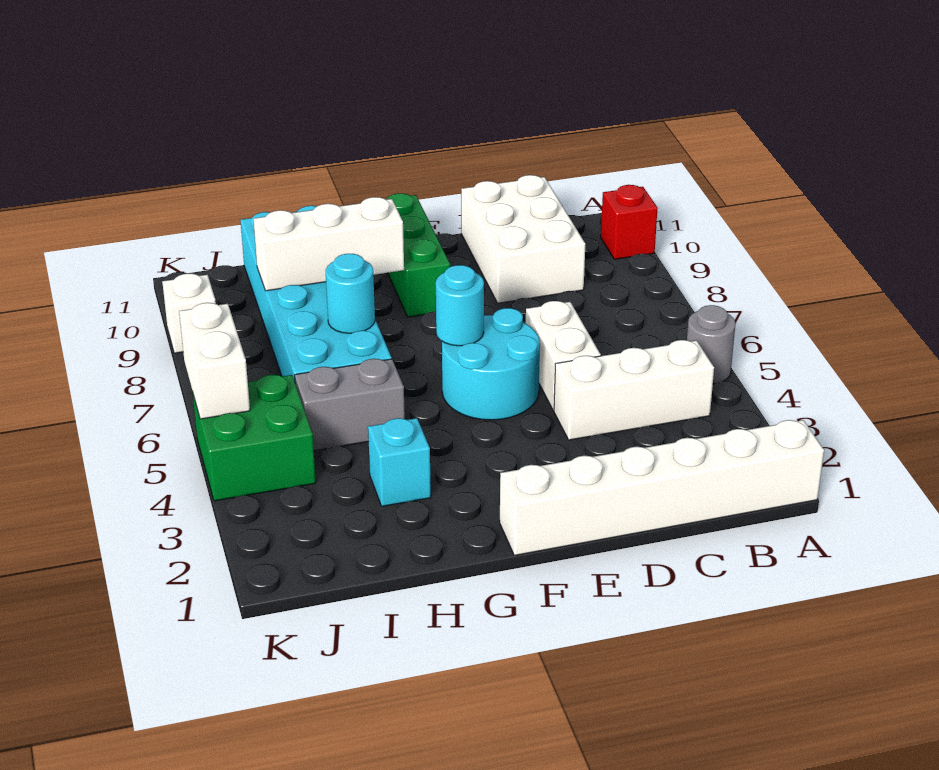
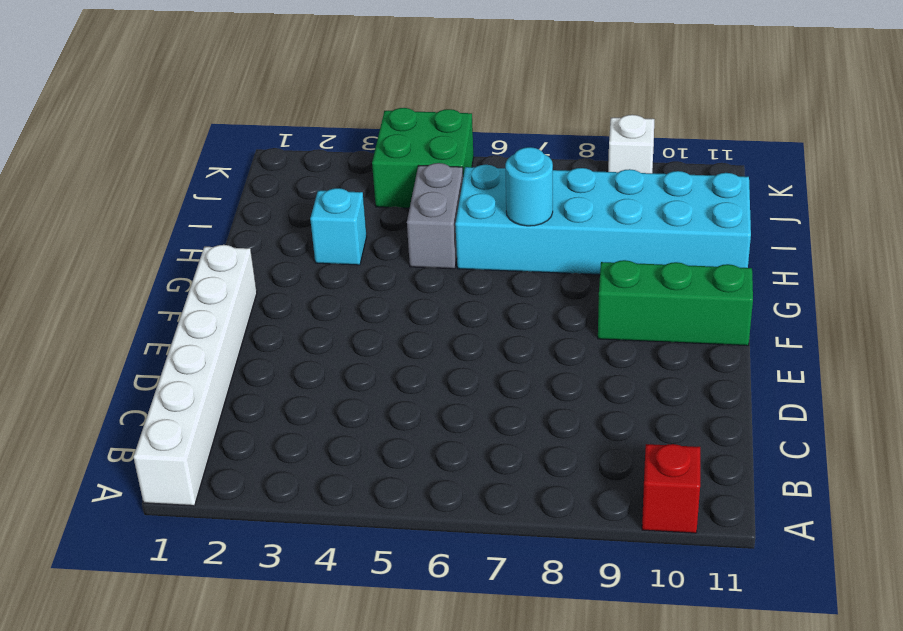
none -> grey 1x1 round brick [687,305,736,383]
none -> white 1x3 brick [554,340,714,440]
none -> white 2x3 brick [461,175,585,303]

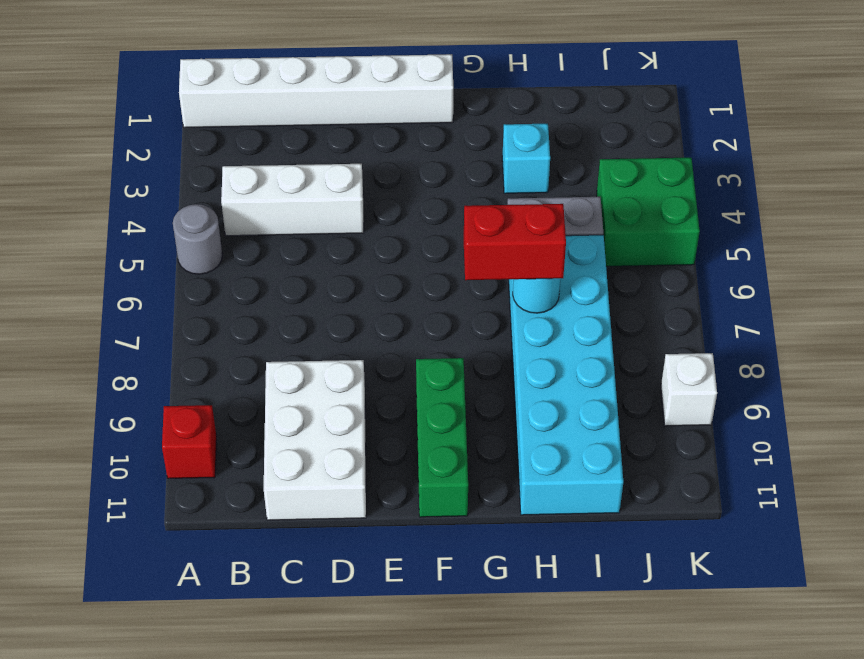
red 1x2 brick [464,204,566,280] -> none
none -> white 1x2 brick [526,301,601,410]
none -> cyan 2x2 round brick [442,308,540,420]
none -> cyan 1x1 round brick [436,265,484,346]

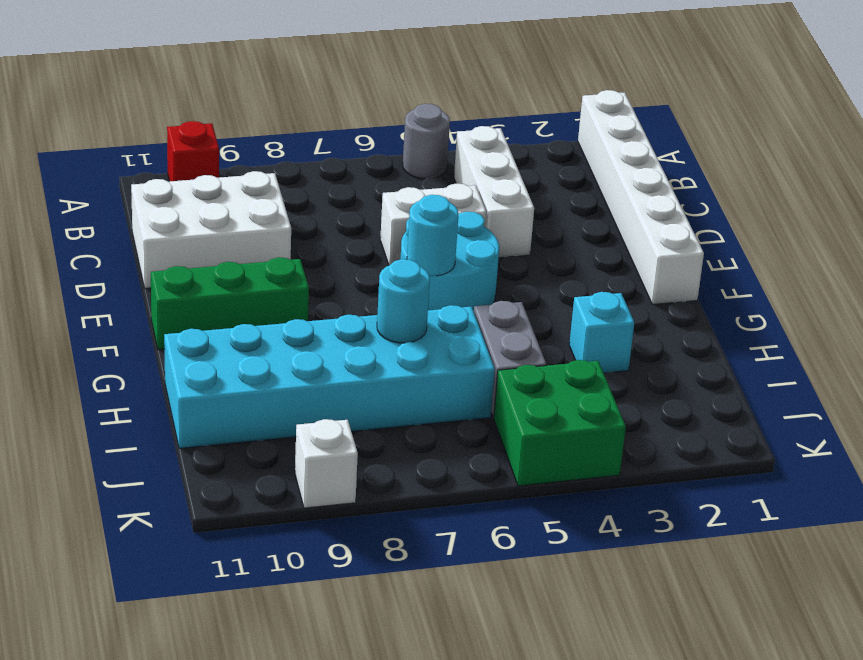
none -> white 1x3 brick [254,197,404,291]
none -> white 1x2 brick [179,303,250,419]

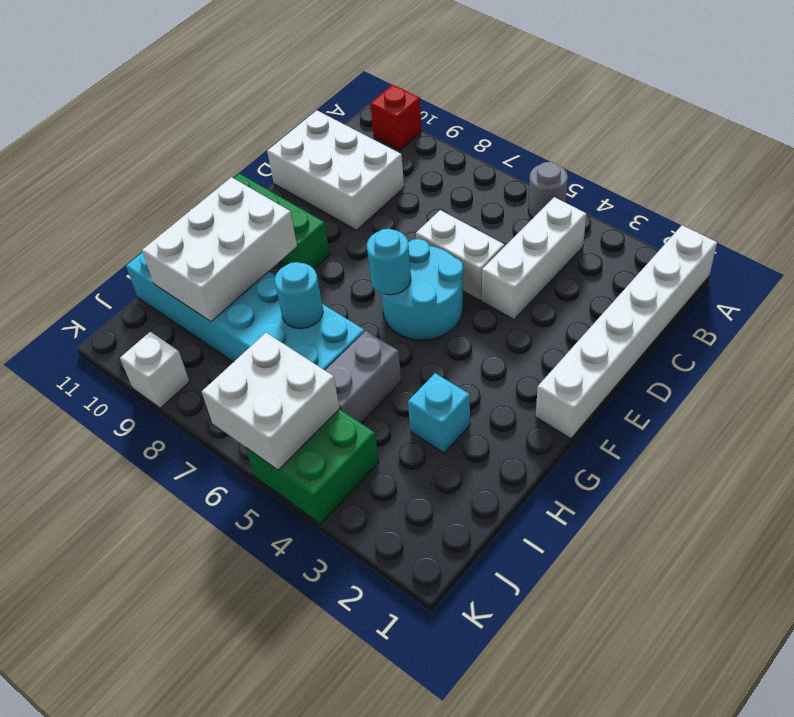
white 2x3 brick [142,177,297,322] -> white 1x3 brick [254,197,404,291]
white 2x2 brick [202,333,340,470] -> white 1x2 brick [179,303,250,419]

